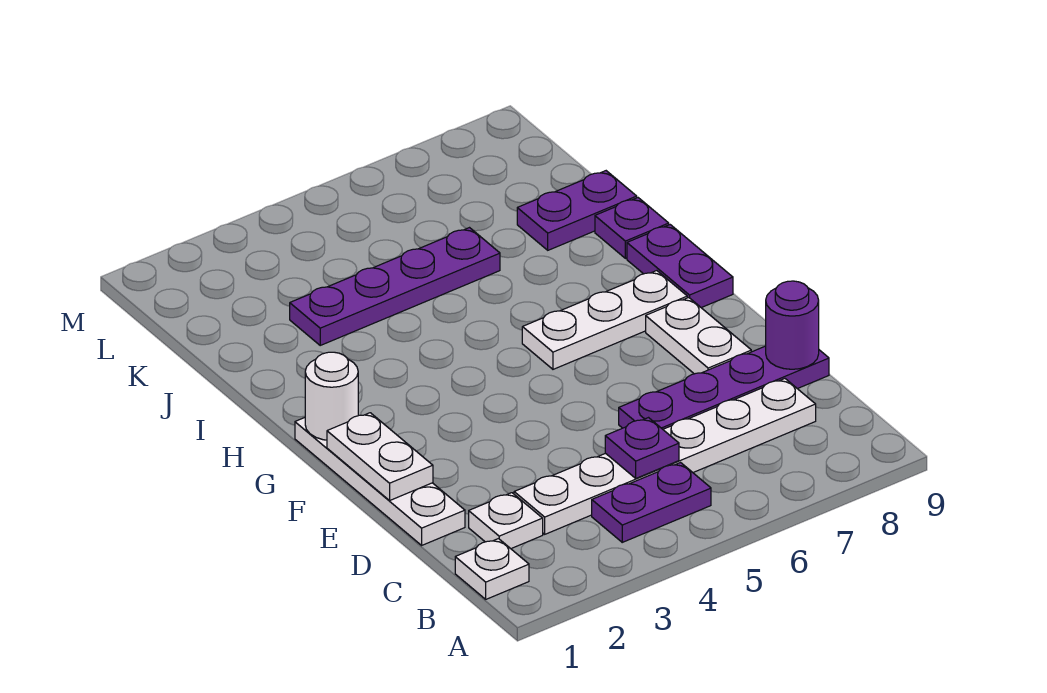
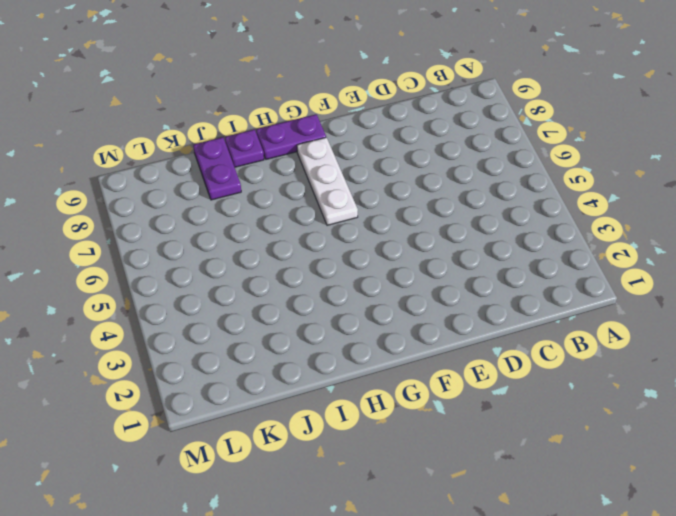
none -> white 1x1 plate [455,539,529,599]
none -> purple 1x2 plate [592,463,711,542]
none -> white 1x1 plate [469,493,543,549]

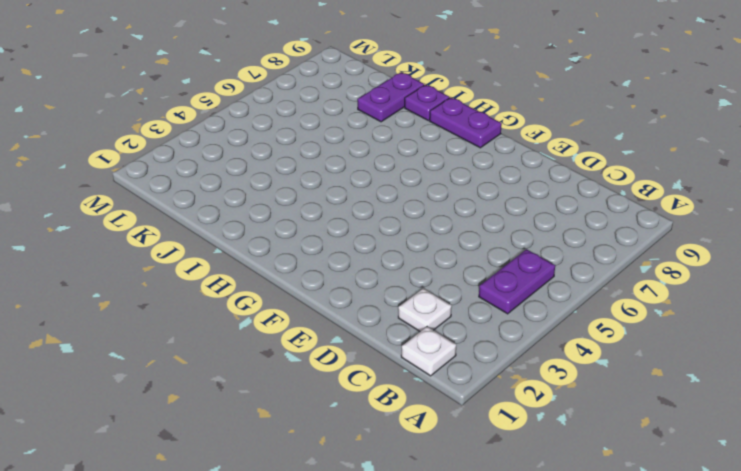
none -> white 1x6 plate [514,379,816,534]
none -> white 1x4 plate [295,418,465,545]
none -> purple 1x4 plate [619,346,829,429]

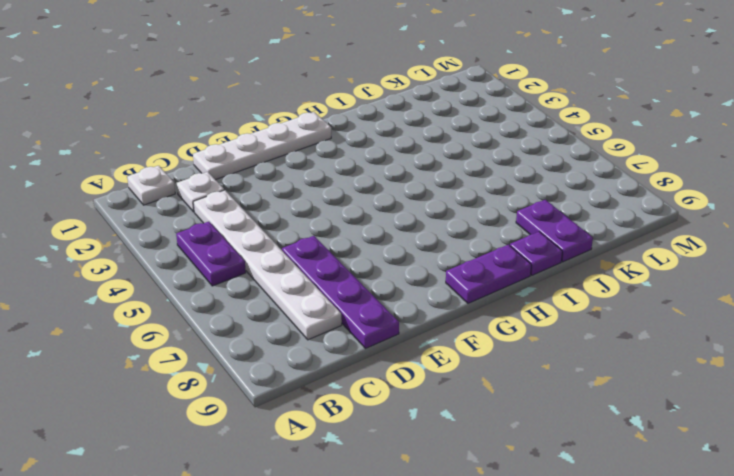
none -> white 1x2 plate [646,298,751,374]
none -> white 1x3 plate [522,271,687,369]
none -> purple 1x4 plate [290,228,500,345]

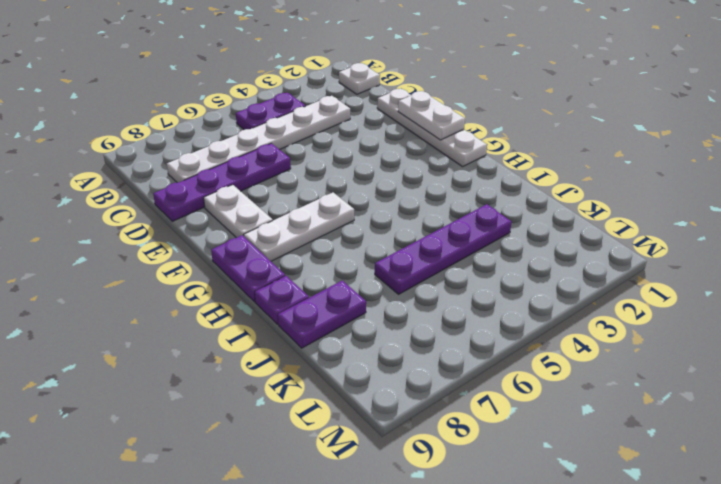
none -> white 1x1 plate [469,493,543,549]
none -> purple 1x1 plate [605,418,679,478]
none -> purple 1x1 round brick [766,281,819,369]

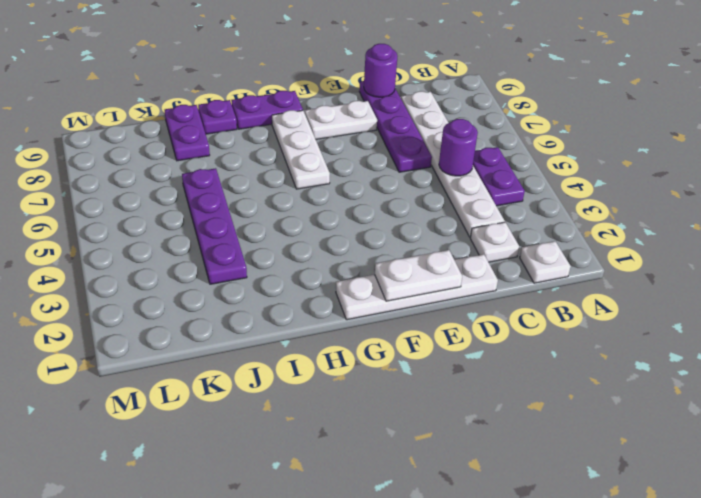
purple 1x1 round brick [439,119,478,176] -> purple 1x1 plate [605,418,679,478]
none -> white 1x1 round brick [305,352,358,440]

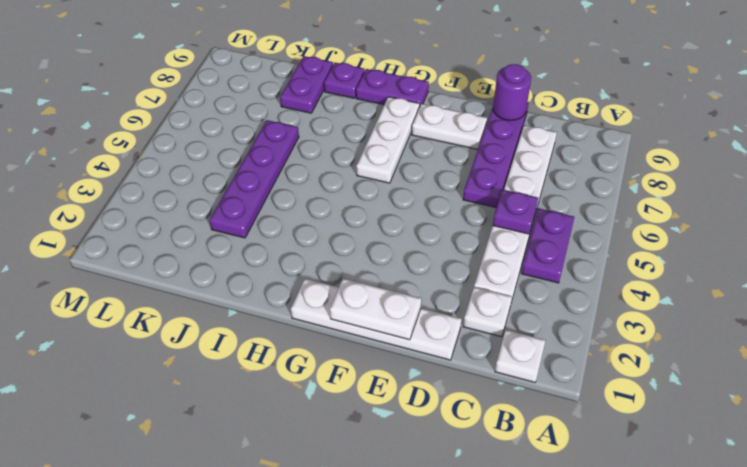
none -> white 1x1 round brick [305,352,358,440]

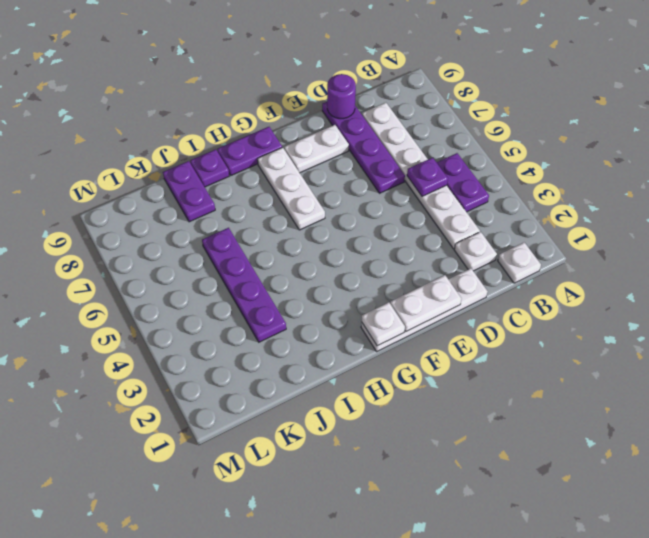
white 1x1 plate [362,302,405,346] -> white 1x1 round brick [305,352,358,440]

